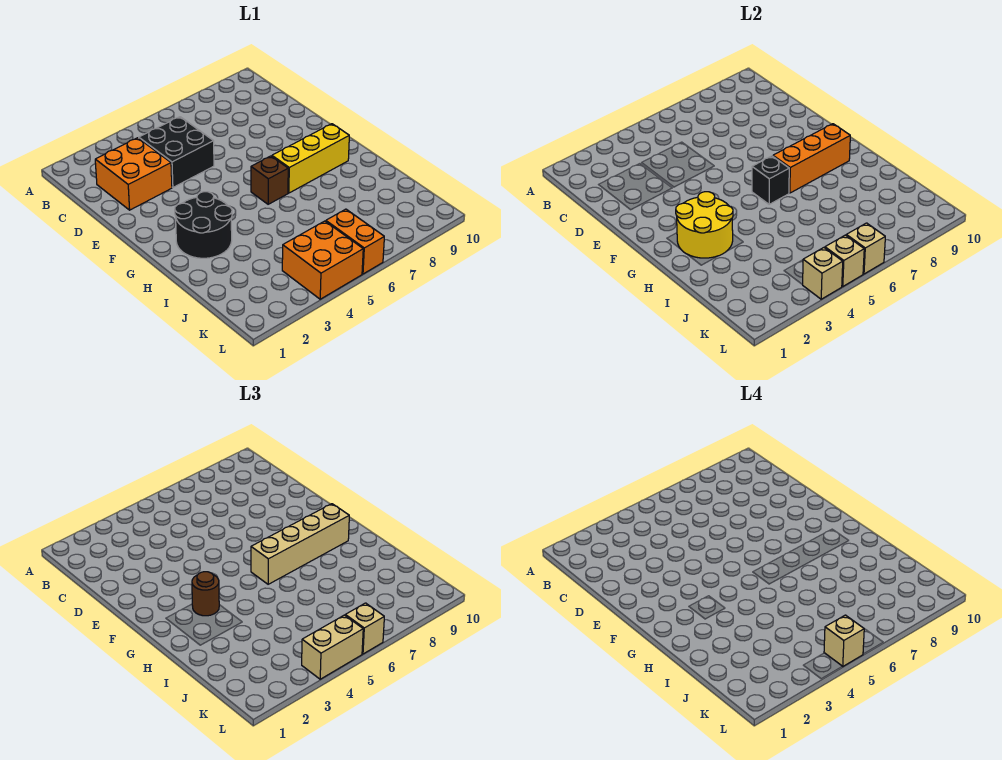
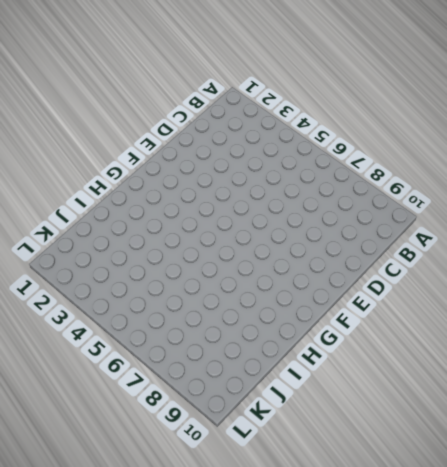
none -> orange 2x2 brick [95,138,172,210]
none -> black 2x2 brick [139,117,214,187]
none -> black 2x2 round brick [175,192,232,258]

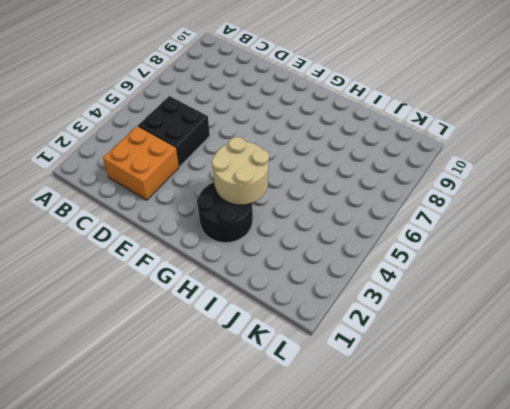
tan 2x2 round brick [212,137,269,205] -> yellow 2x2 round brick [676,192,733,258]
none -> brown 1x1 brick [251,156,288,204]
none -> yellow 1x3 brick [272,124,349,193]
none -> orange 2x2 brick [282,221,363,299]

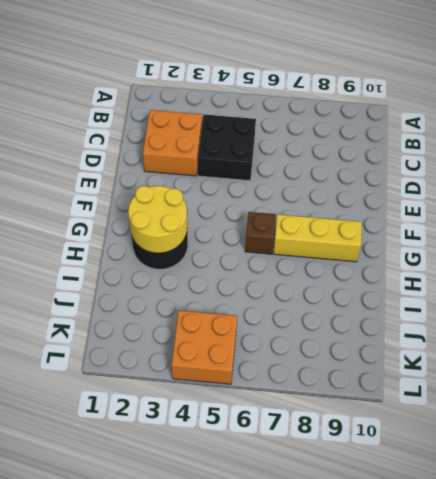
none -> orange 1x2 brick [326,209,384,274]
none -> black 1x1 brick [752,156,789,204]
none -> orange 1x3 brick [773,124,850,193]

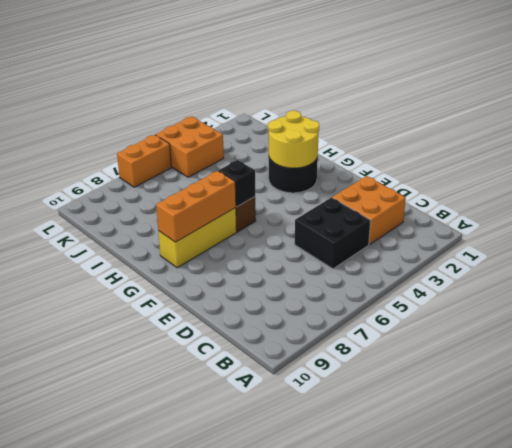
orange 1x2 brick [117,135,171,187] -> orange 1x2 brick turned to [326,209,384,274]
none -> tan 1x1 brick [803,248,843,299]
none -> tan 1x1 brick [825,235,864,286]
none -> tan 1x1 brick [846,223,885,274]

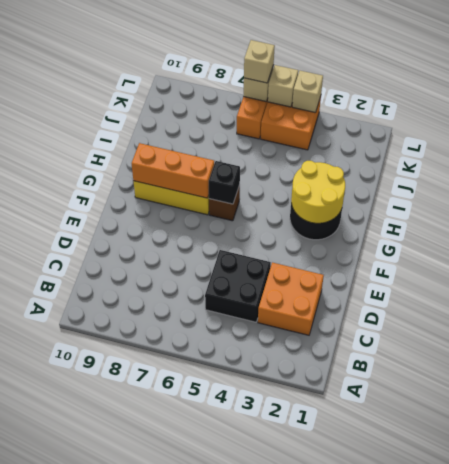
none -> brown 1x1 round brick [192,572,219,616]
none -> tan 1x4 brick [251,504,349,584]
none -> tan 1x2 brick [302,615,363,679]

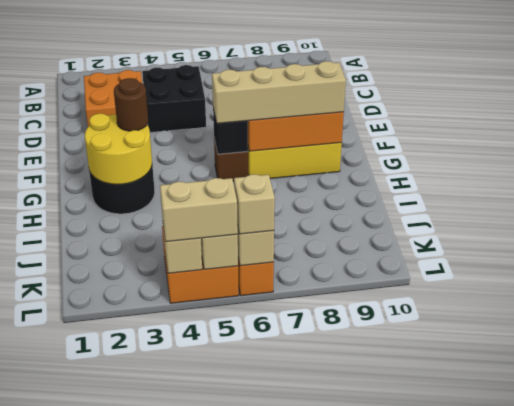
none -> tan 1x1 brick [824,615,864,666]

